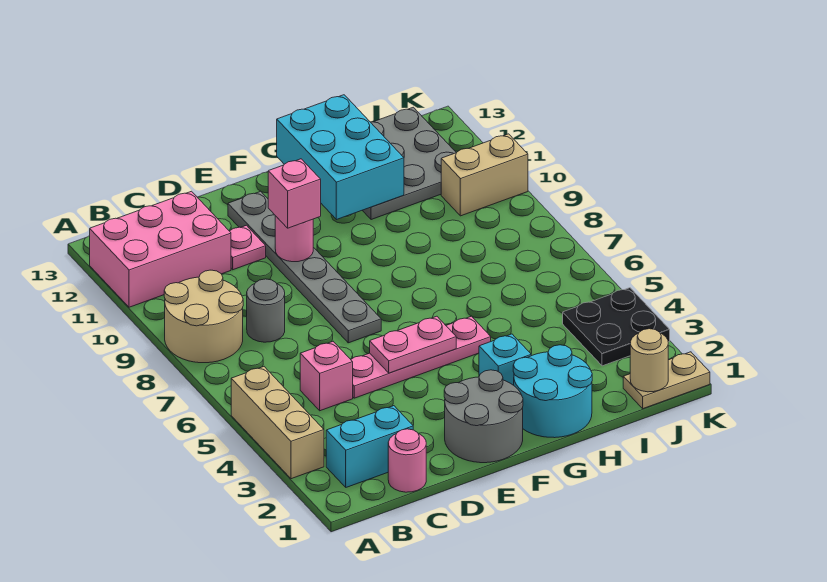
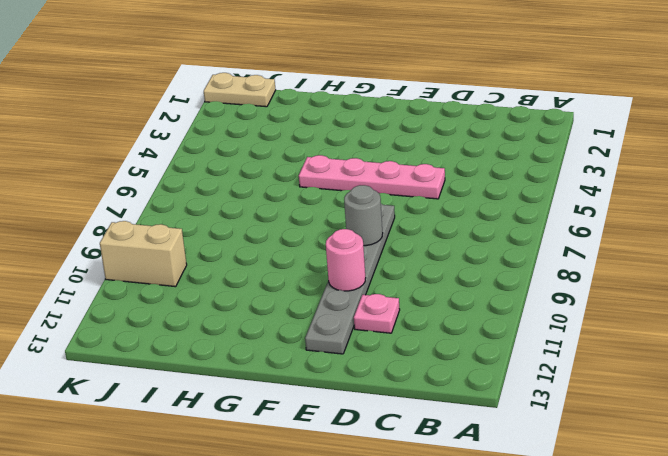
grey 1x1 round brick [344,185,383,246] -> grey 1x1 round brick moved to [247,279,285,342]
none -> tan 1x3 brick [231,367,324,479]
none -> tan 2x2 round brick [164,270,243,363]
none -> pink 2x3 brick [90,191,231,307]

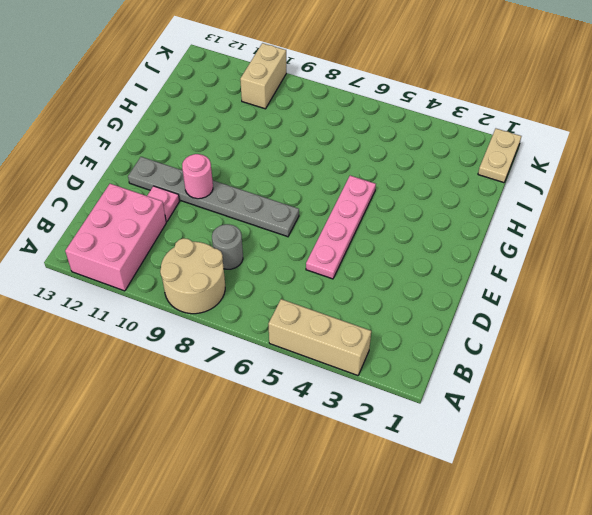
none -> cyan 1x2 brick [326,406,413,487]
none -> pink 1x1 round brick [388,429,426,492]
none -> pink 1x1 brick [300,342,353,411]

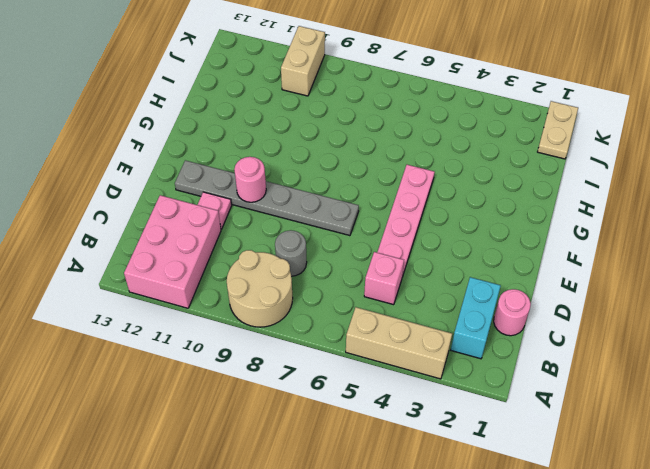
none -> grey 2x2 round brick [444,370,523,463]
none -> cyan 2x2 round brick [513,345,592,438]
none -> cyan 1x1 brick [479,334,531,385]

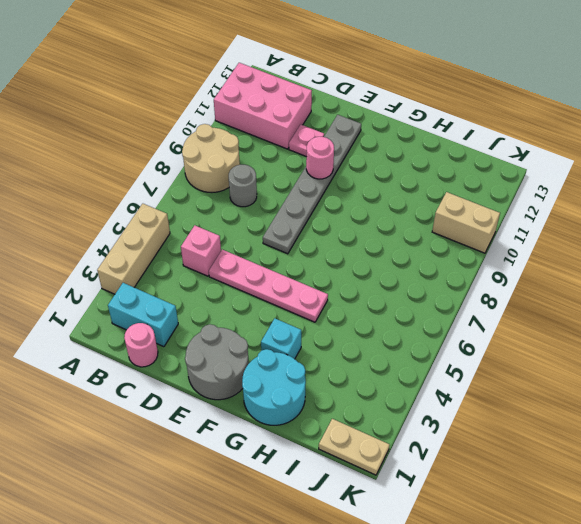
none -> grey 3x3 plate [362,107,456,220]
none -> black 2x2 plate [563,288,670,366]
none -> pink 1x2 plate [370,316,456,373]

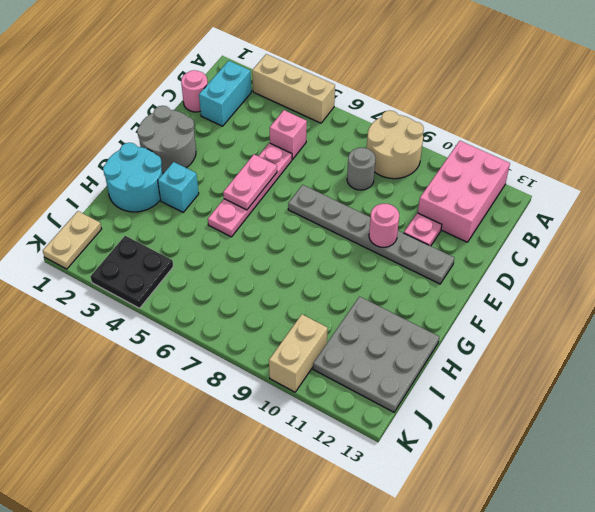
none -> cyan 2x3 brick [277,95,404,220]
none -> tan 1x1 round brick [630,329,668,392]
none -> pink 1x1 brick [268,159,321,228]

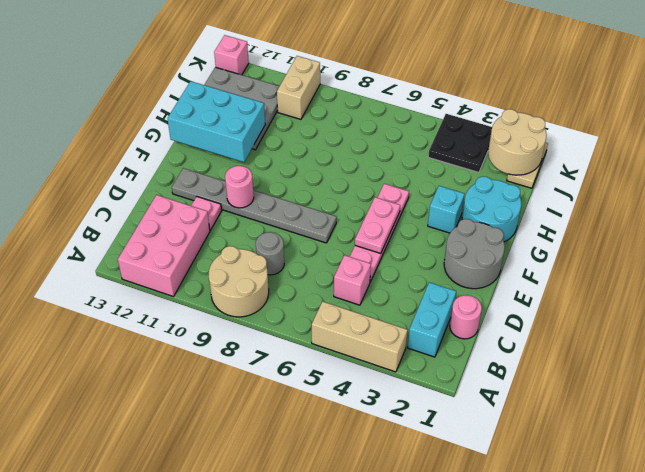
tan 2x2 round brick [488,109,547,175] -> tan 1x1 round brick [630,329,668,392]
pink 1x1 brick [214,35,249,75] -> pink 1x1 brick moved to [268,159,321,228]

